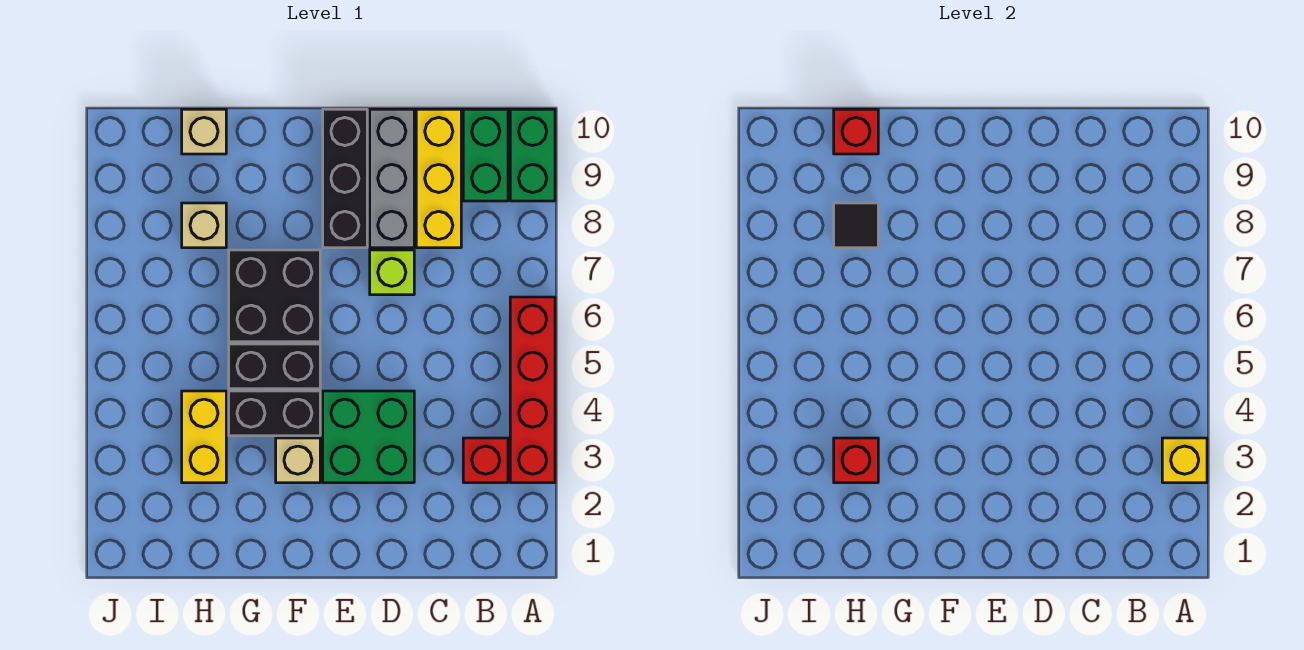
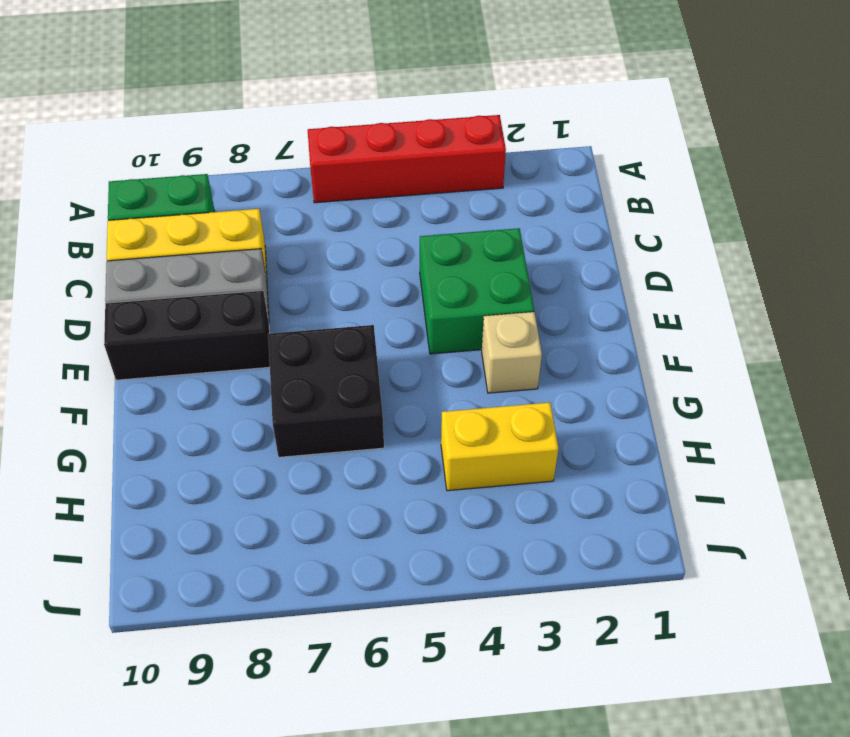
none -> green 1x2 brick [510,109,555,201]
none -> red 1x1 brick [463,438,508,483]
none -> lime 1x1 brick [370,250,414,295]

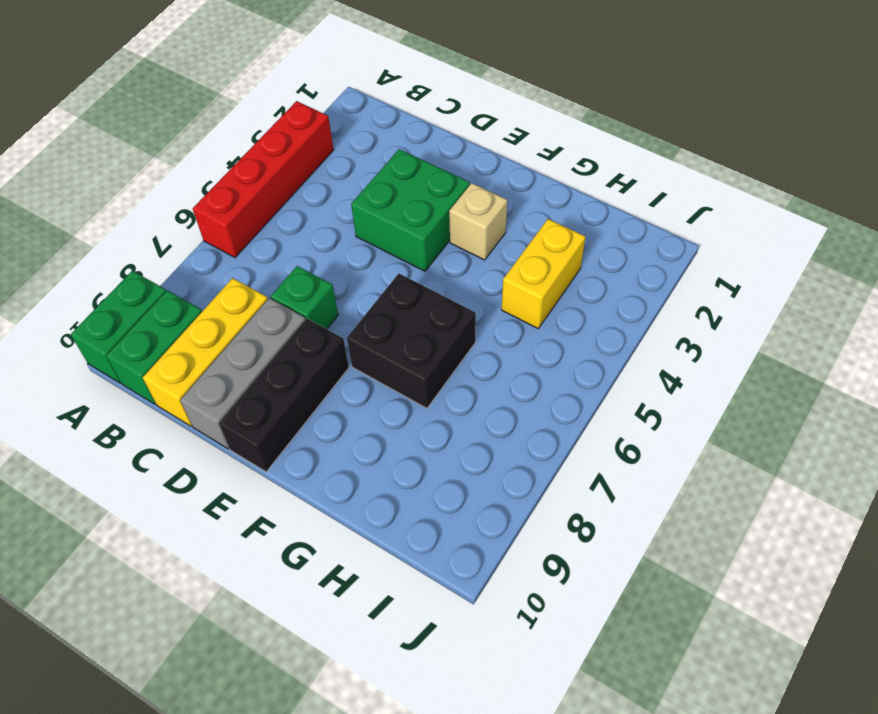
green 1x1 brick [271,266,338,329] -> lime 1x1 brick [370,250,414,295]
none -> red 1x1 brick [463,438,508,483]
none -> black 1x2 brick [229,391,320,436]
none -> black 1x2 brick [229,344,320,389]

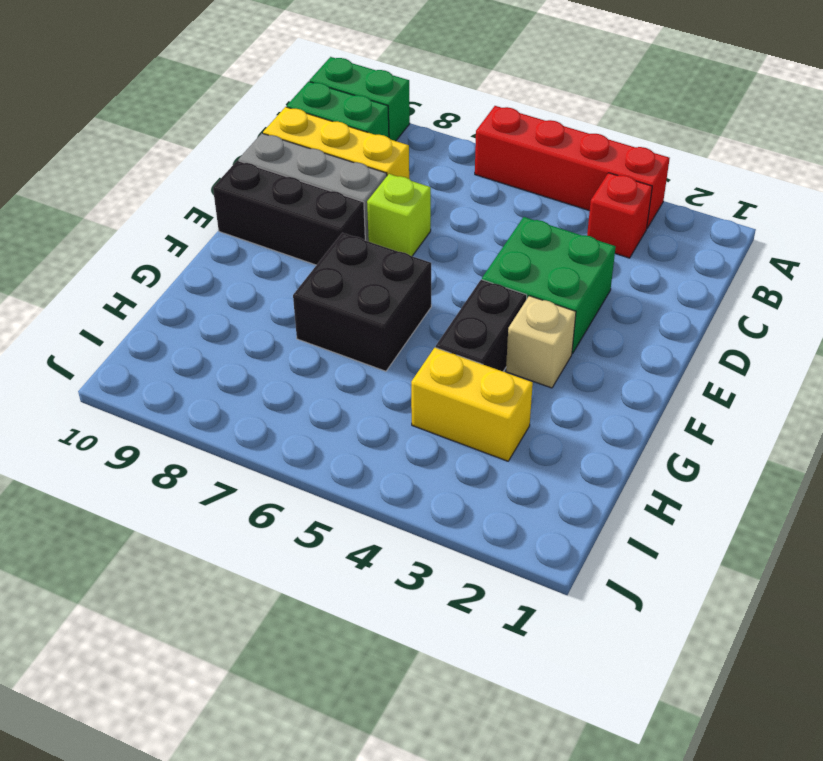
none -> black 1x2 brick [229,344,320,389]
none -> tan 1x1 brick [182,203,226,248]
none -> tan 1x1 brick [182,109,226,154]

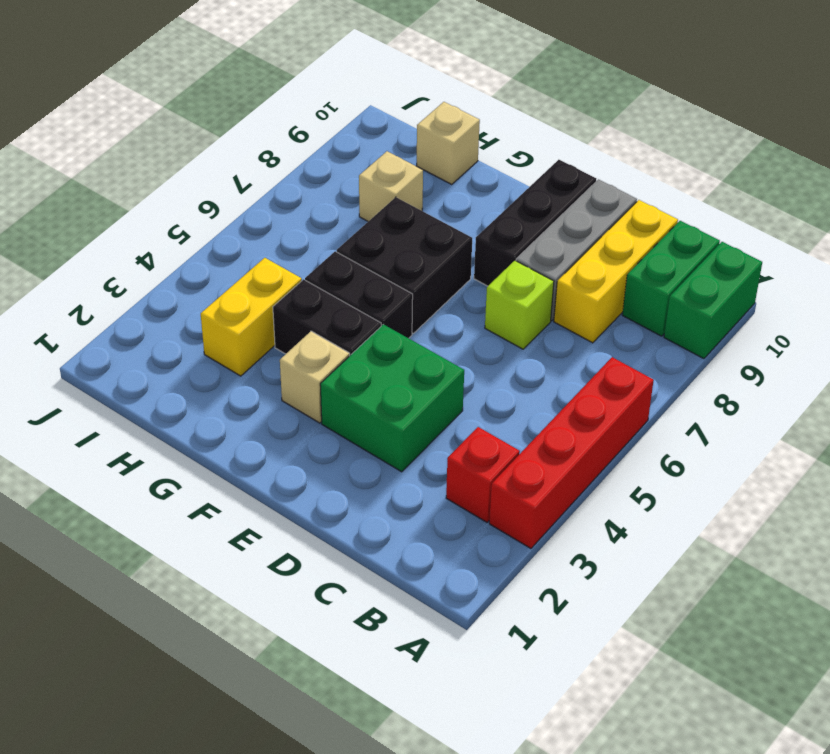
none -> yellow 1x1 brick [1162,438,1207,483]
none -> red 1x1 brick [834,438,878,483]
none -> black 1x1 tile [834,203,878,248]

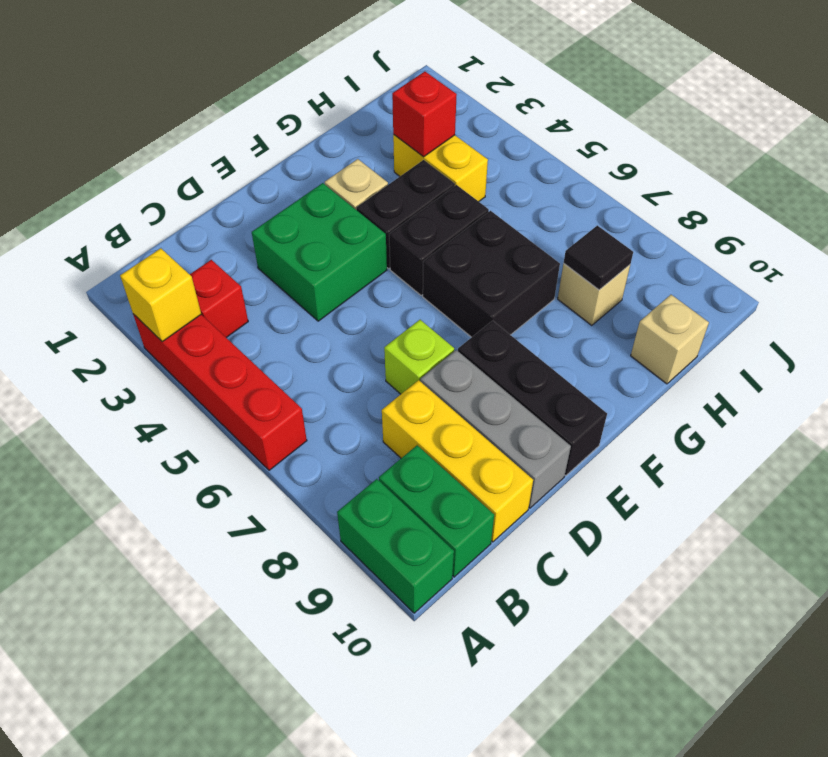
none -> red 1x1 brick [834,109,878,154]

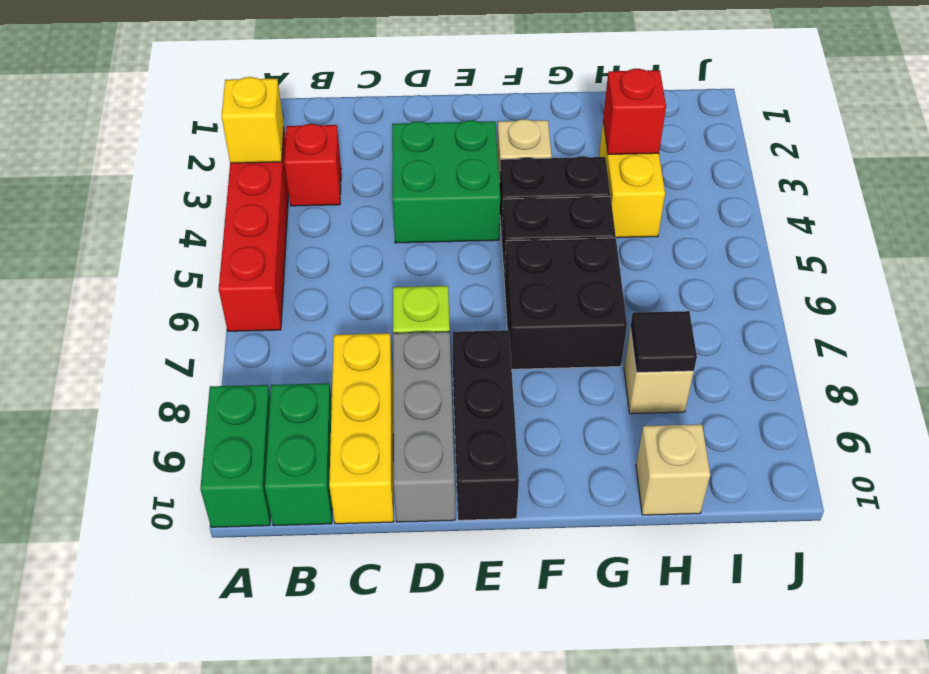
none -> red 1x1 brick [834,109,878,154]

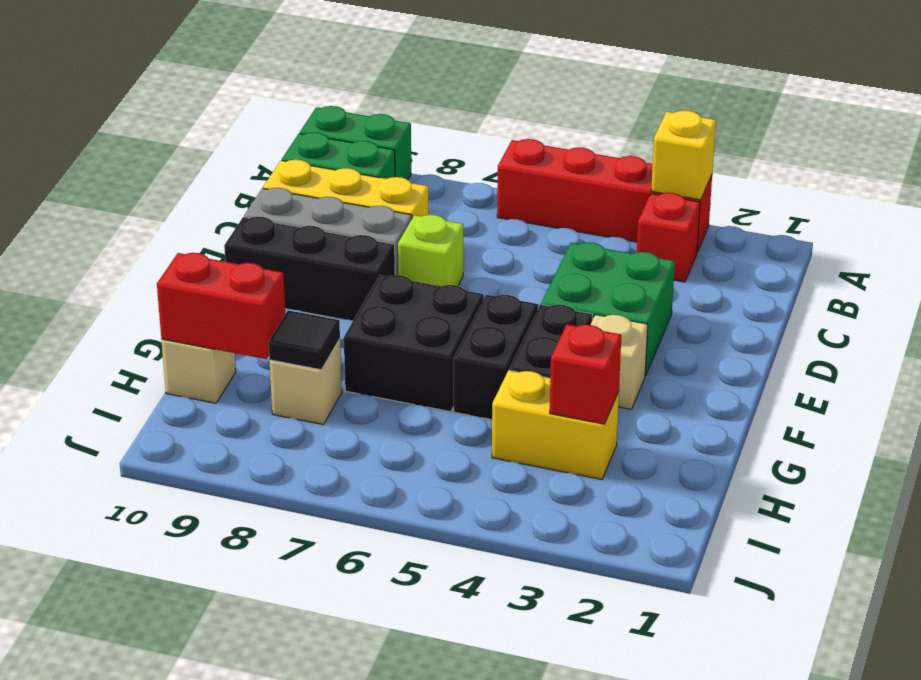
red 1x2 brick [157,253,285,359] -> red 1x1 brick [834,109,878,154]

